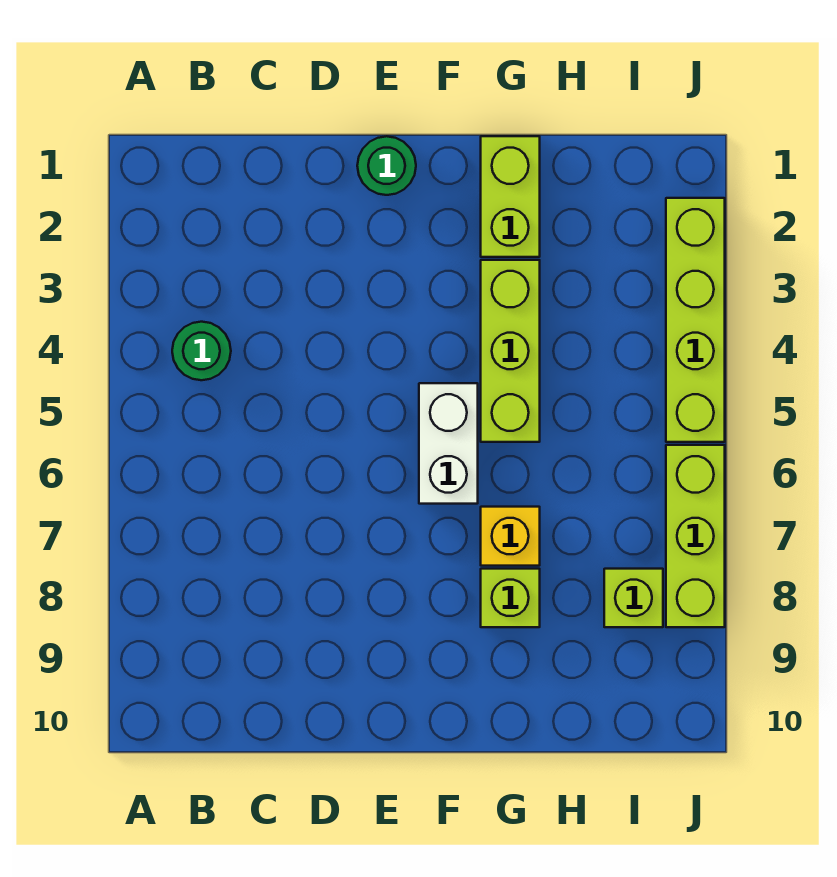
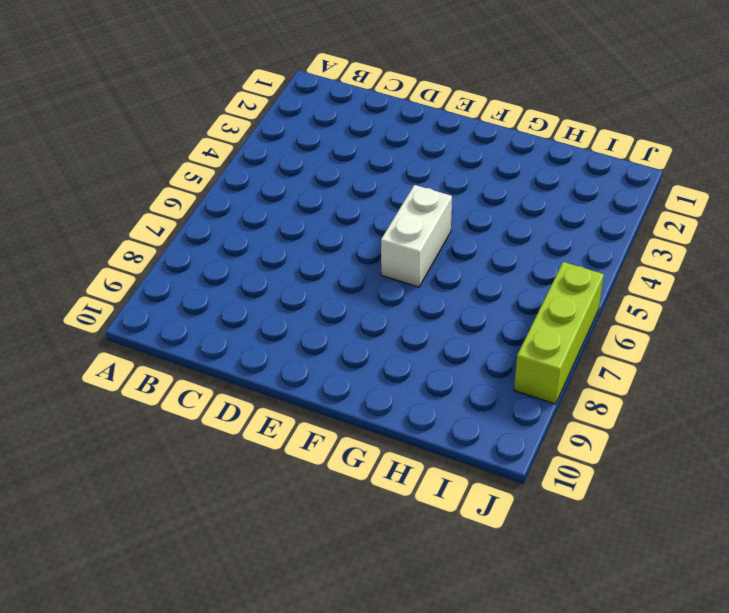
none -> green 1x1 round brick [172,322,231,380]
none -> green 1x1 round brick [357,136,416,195]

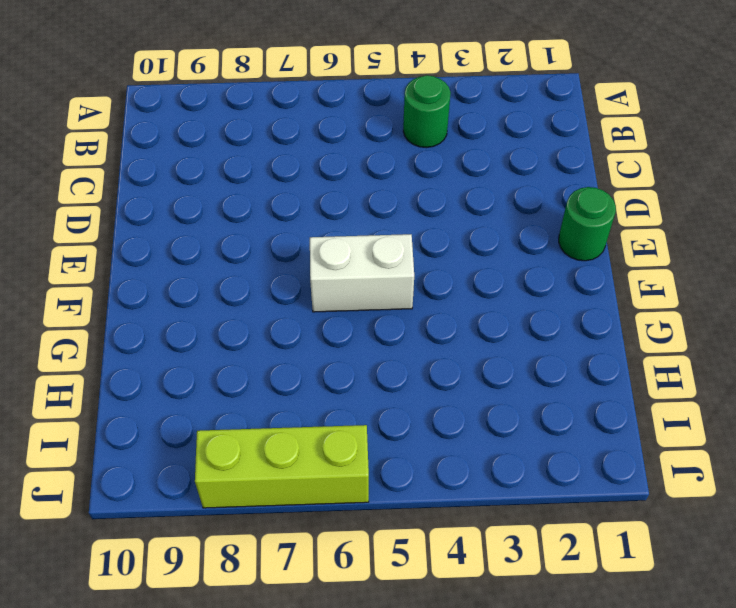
none -> lime 1x2 brick [481,136,540,257]
none -> lime 1x3 brick [481,260,540,442]

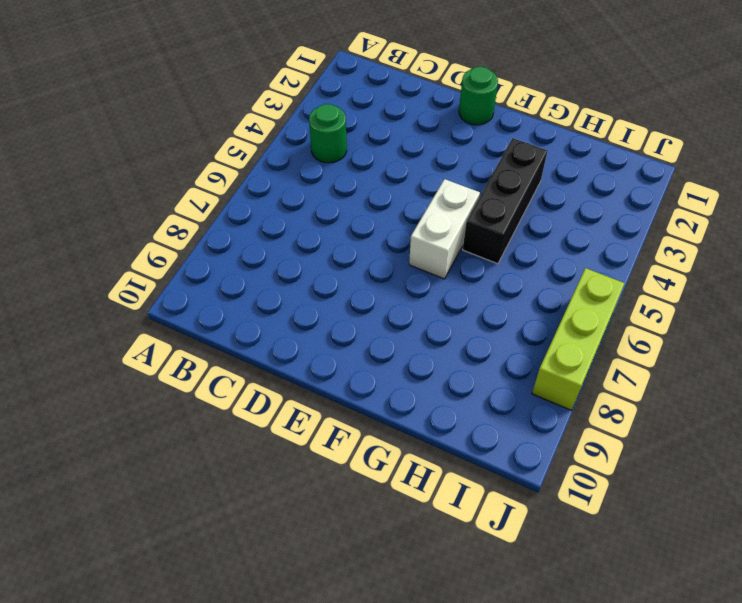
black 1x3 brick [463,138,547,264] -> lime 1x3 brick [481,260,540,442]
none -> lime 1x2 brick [481,136,540,257]
none -> yellow 1x1 brick [481,507,540,566]

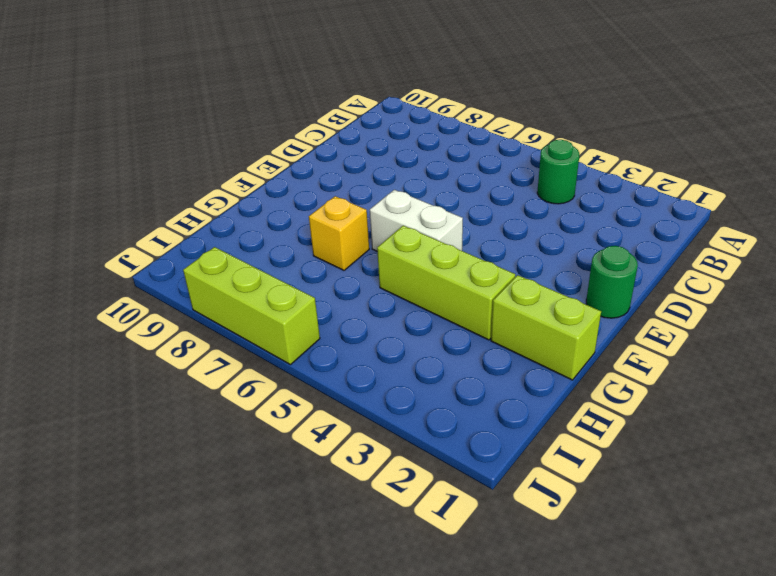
none -> lime 1x1 brick [481,569,540,627]
none -> lime 1x1 brick [604,569,663,627]

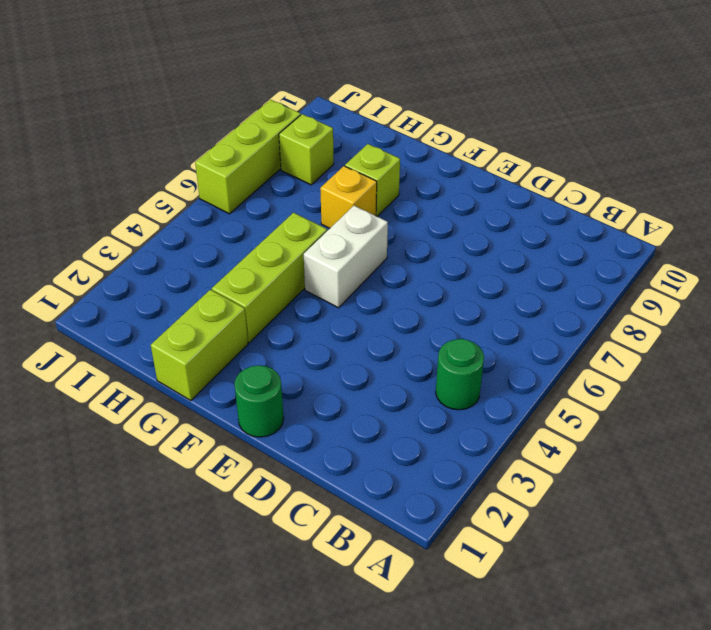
none -> lime 1x4 brick [666,198,725,442]

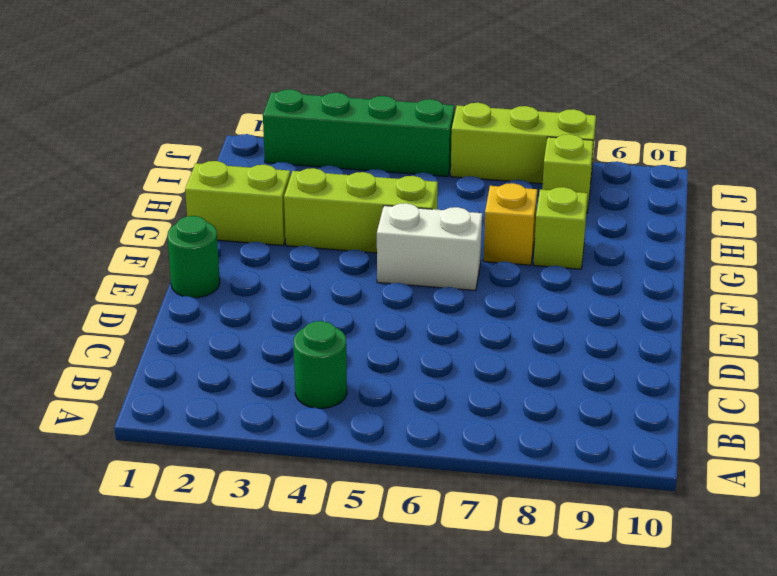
green 1x4 brick [263,89,454,176] -> lime 1x4 brick [666,198,725,442]

